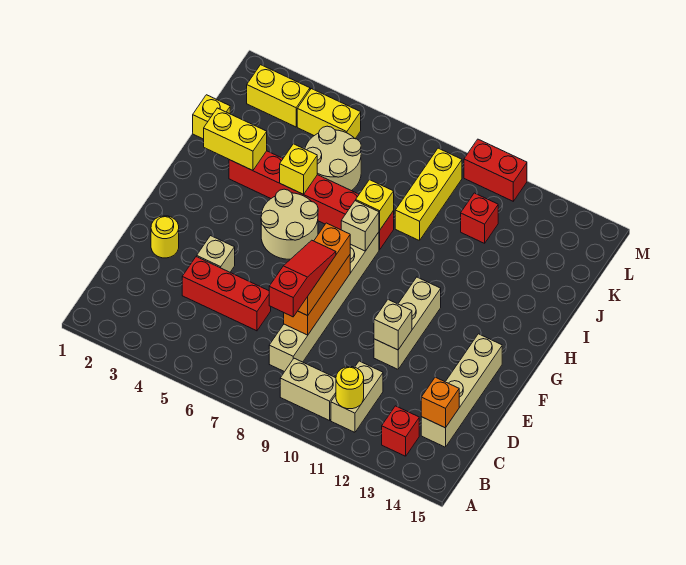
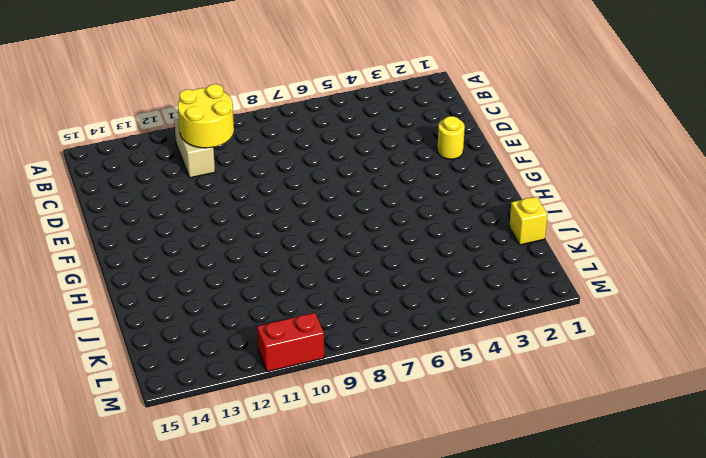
yellow 2x2 round brick [178,84,234,148] -> yellow 1x1 round brick [336,367,364,409]
none -> tan 1x2 brick [280,358,336,421]
none -> red 1x1 brick [382,406,419,456]
none -> tan 1x6 brick [269,232,379,372]

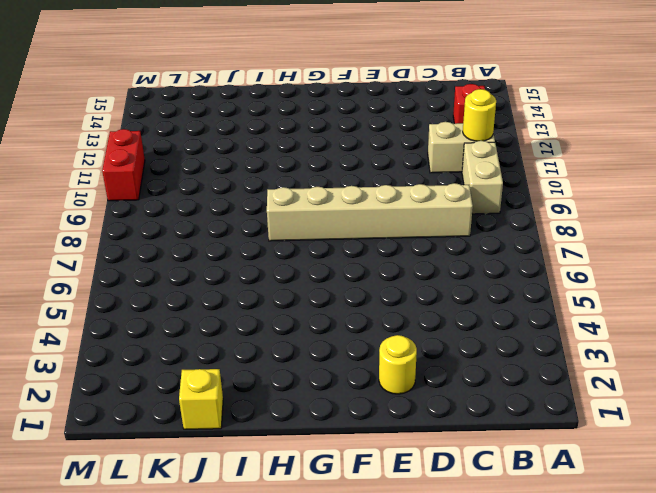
none -> tan 1x4 brick [421,334,502,447]
none -> red 1x3 brick [182,257,271,331]
none -> tan 1x1 brick [197,236,235,272]

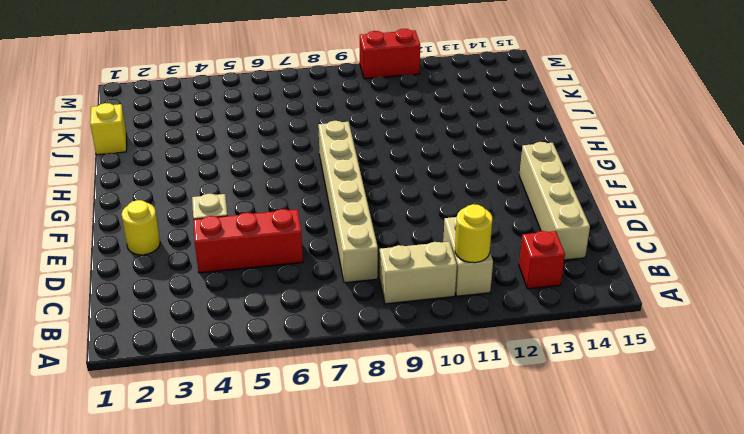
none -> tan 1x3 brick [374,277,441,369]
none -> tan 2x2 round brick [261,189,318,259]
none -> red 1x6 brick [229,151,394,250]

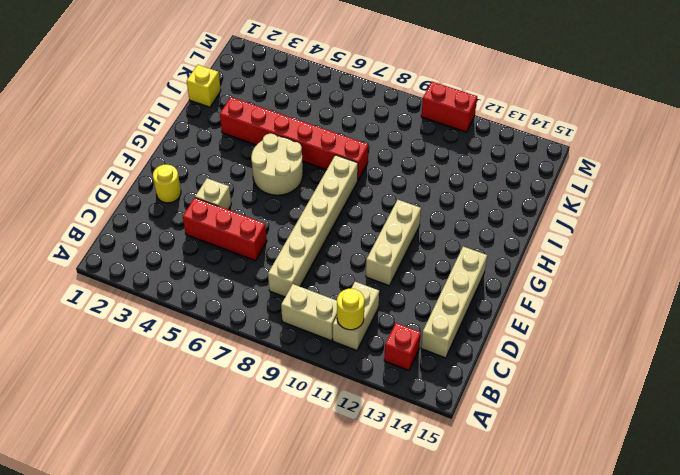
none -> tan 2x2 round brick [305,126,361,191]
none -> yellow 1x3 brick [395,148,462,241]
none -> red 1x1 brick [461,193,498,243]

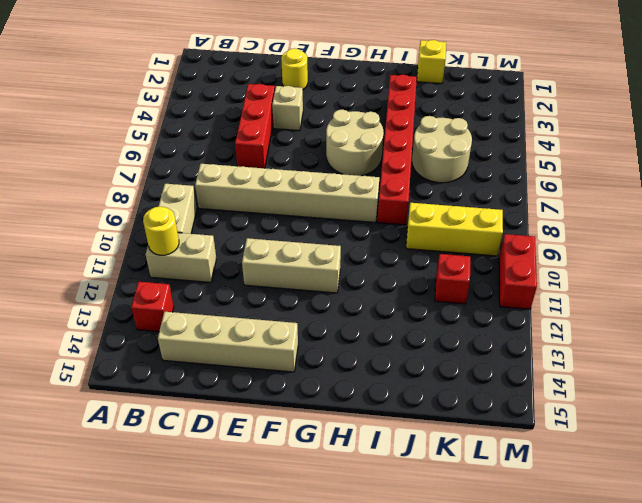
none -> yellow 1x2 brick [247,65,310,127]
none -> yellow 1x2 brick [297,89,361,139]
none -> orange 1x1 brick [421,377,459,428]

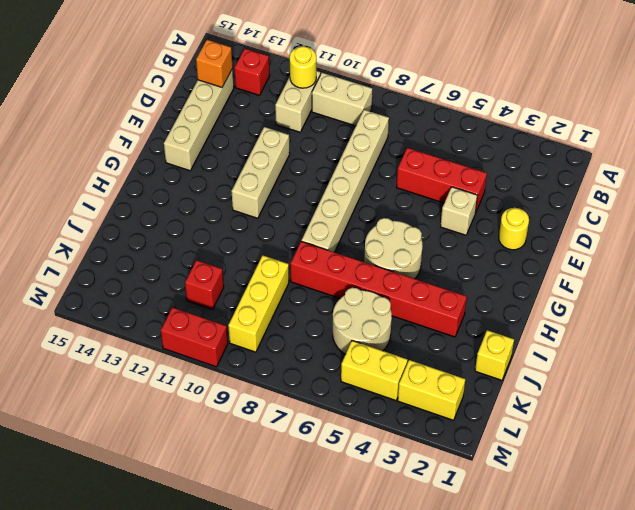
none -> orange 1x3 brick [284,255,350,335]
none -> tan 1x1 brick [374,299,412,350]
none -> tan 1x1 brick [341,201,379,251]

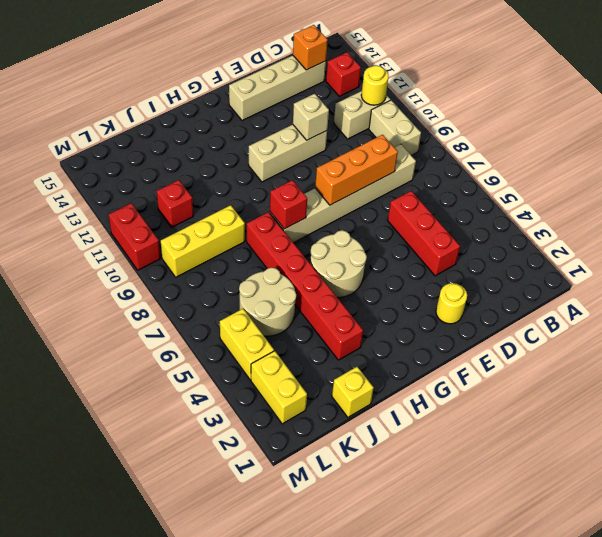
red 1x1 brick [270,180,307,229] -> tan 1x1 brick [341,201,379,251]
none -> tan 1x1 brick [197,236,235,272]
none -> yellow 1x2 brick [204,108,267,171]
none -> yellow 1x1 brick [280,144,317,194]

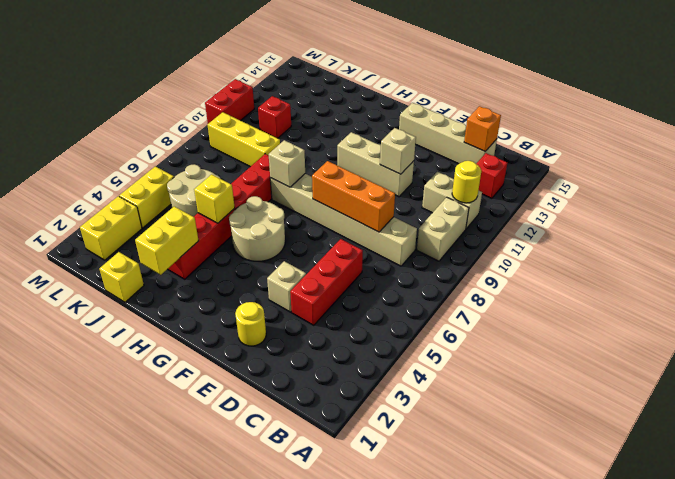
none -> yellow 1x1 brick [356,180,394,230]
none -> orange 1x3 brick [298,223,350,316]
none -> red 1x3 slope [269,240,336,317]

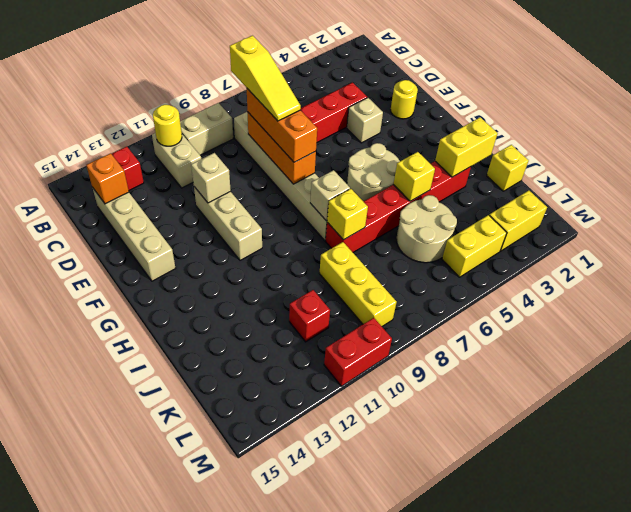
yellow 1x3 slope [230,36,301,121] -> red 1x3 slope [269,240,336,317]

